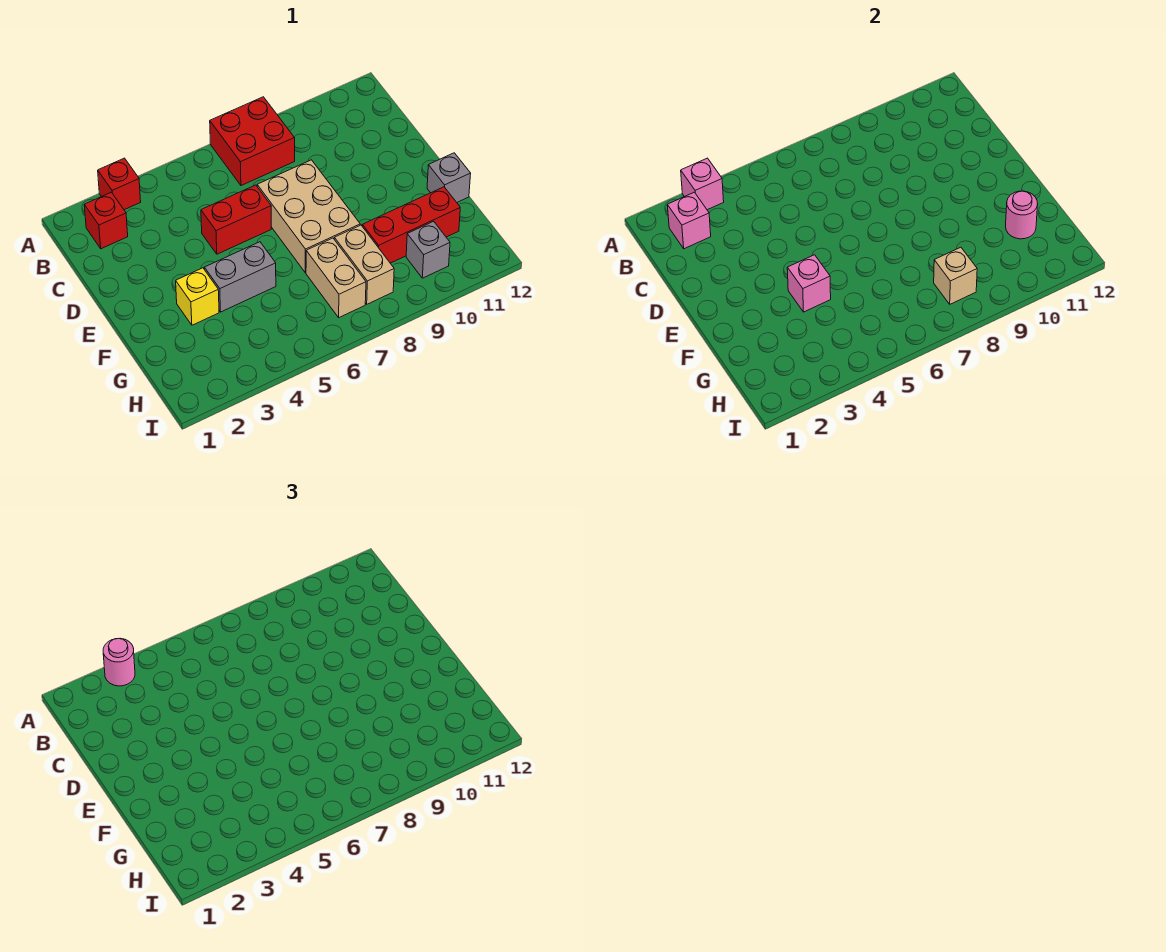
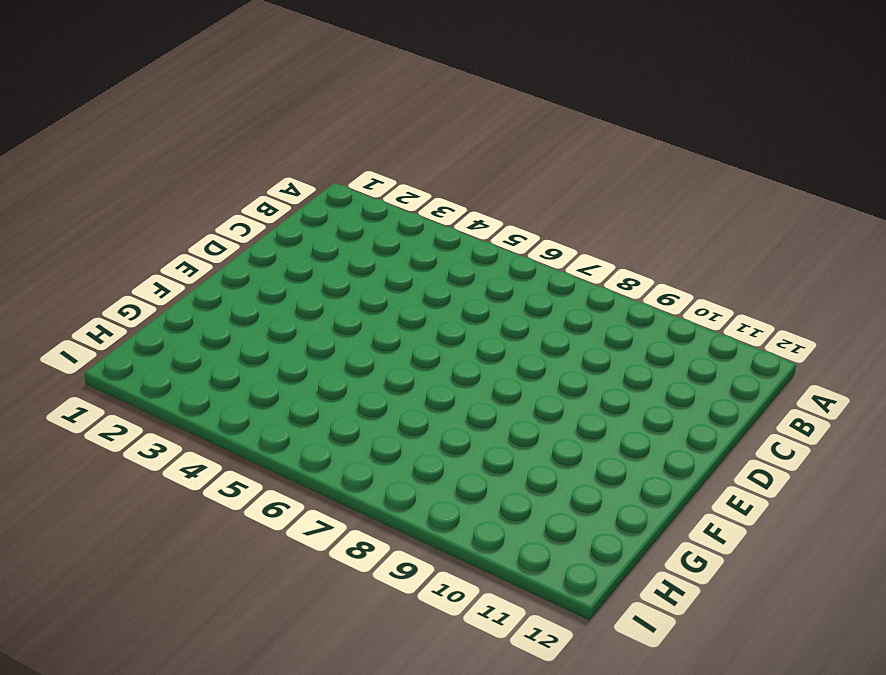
none -> red 1x1 brick [98,158,141,210]
none -> red 2x2 brick [210,97,295,186]
none -> red 1x1 brick [84,192,128,249]

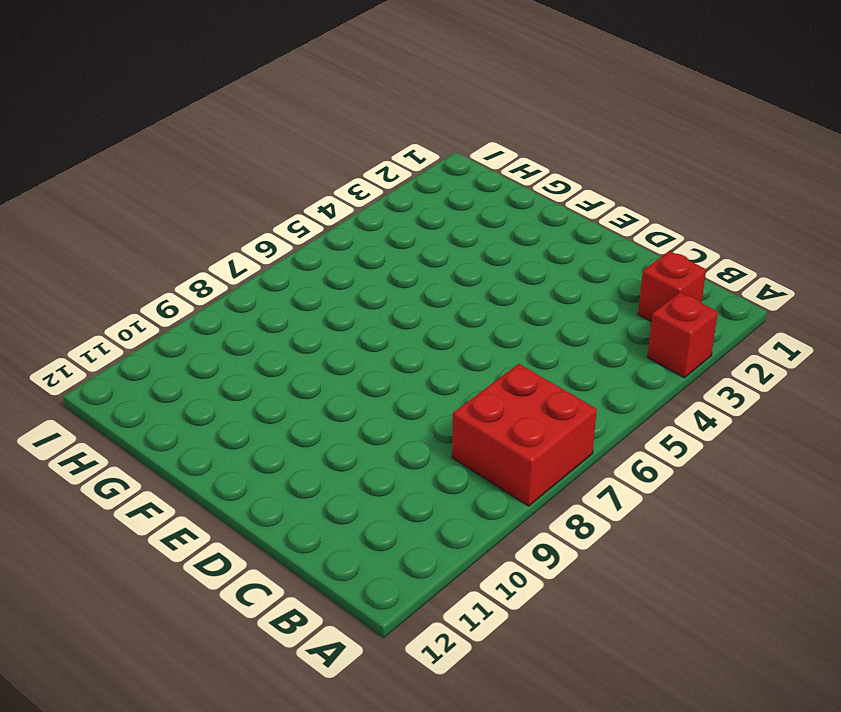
none -> red 1x2 brick [201,185,271,254]
none -> tan 2x3 brick [257,160,360,273]
none -> yellow 1x1 brick [176,268,219,325]

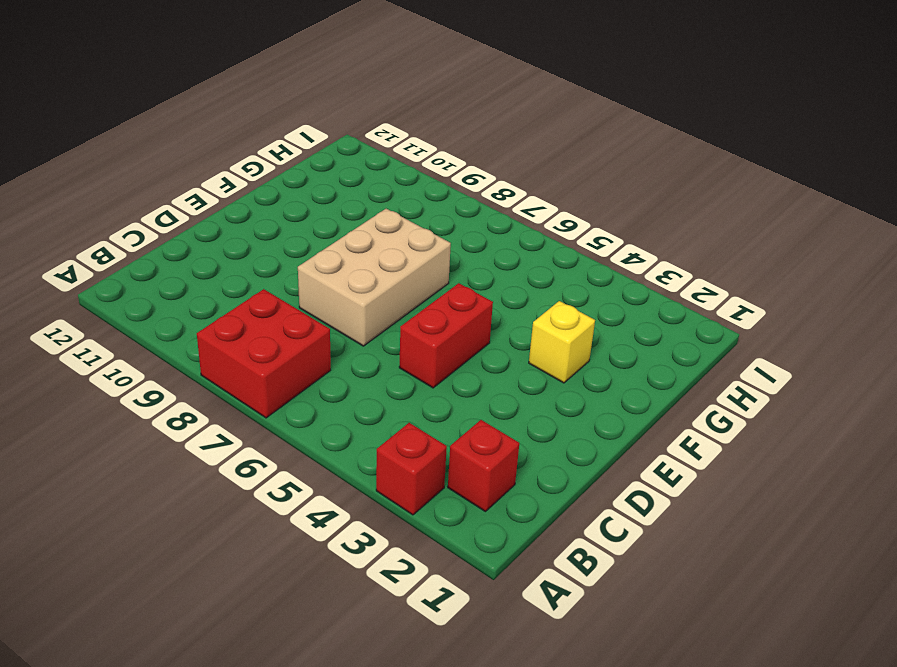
red 1x2 brick [399,283,493,388] -> red 1x2 brick turned to [201,185,271,254]
none -> grey 1x2 brick [204,242,276,312]
none -> grey 1x1 brick [427,153,471,202]
none -> tan 1x2 brick [306,238,366,317]

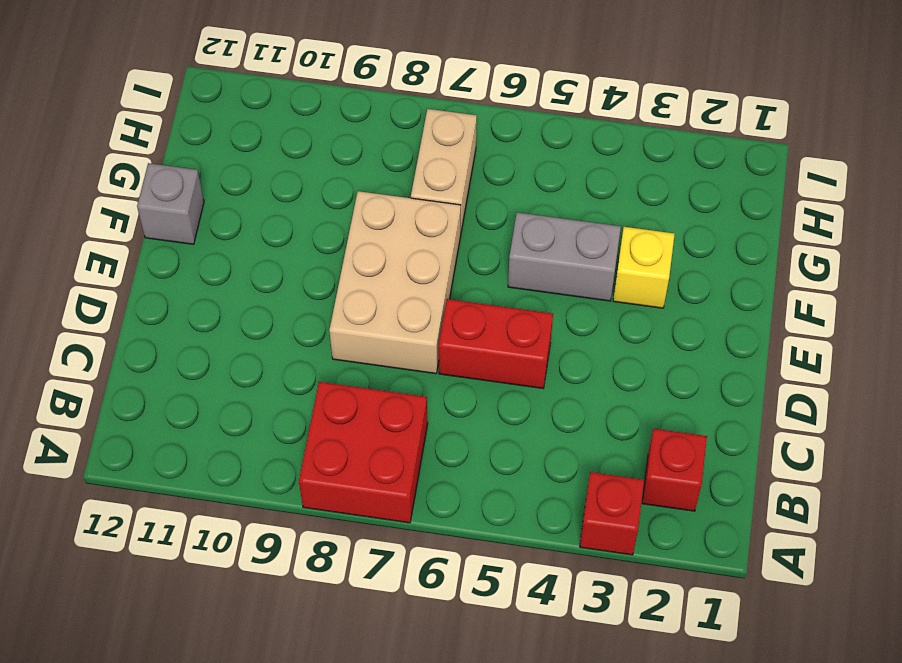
none -> tan 1x2 brick [334,225,394,304]
none -> red 1x3 brick [362,187,460,263]
none -> grey 1x1 brick [406,221,450,278]

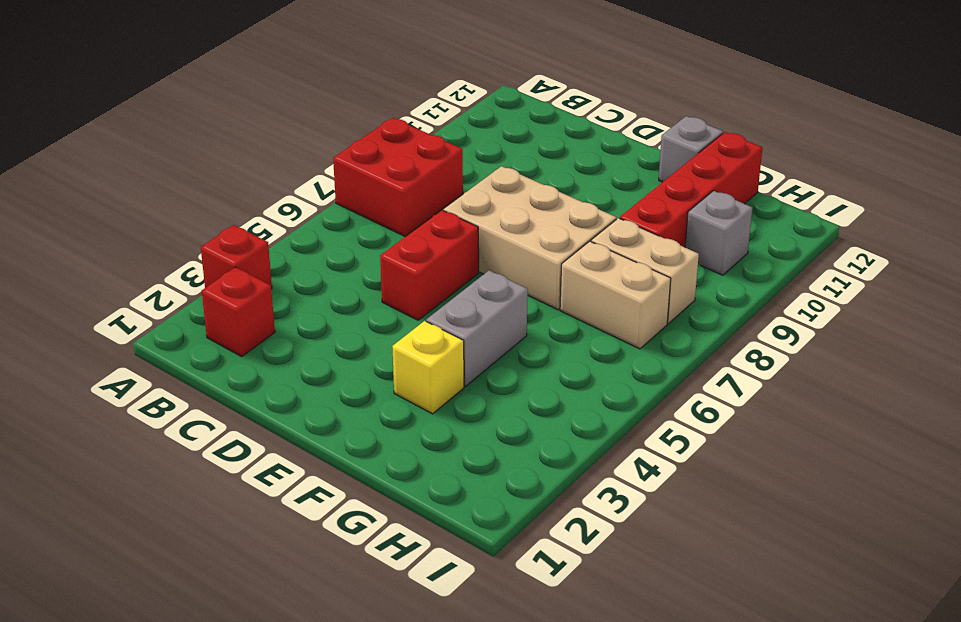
red 1x4 brick [620,132,763,247] -> red 1x3 brick [362,187,460,263]
none -> pink 1x1 brick [681,158,724,210]
none -> pink 1x1 brick [667,192,711,249]
none -> pink 1x1 brick [787,255,831,312]

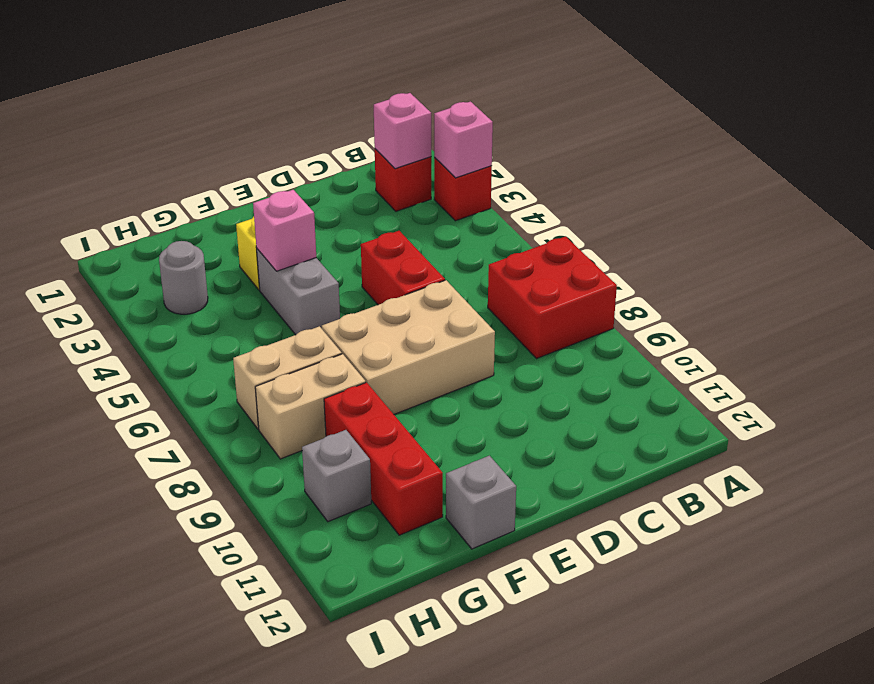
grey 1x1 round brick [159,241,208,314] -> none
none -> pink 1x1 round brick [1006,191,1038,239]
none -> tan 1x1 brick [934,247,977,304]
none -> pink 1x1 round brick [103,638,135,686]

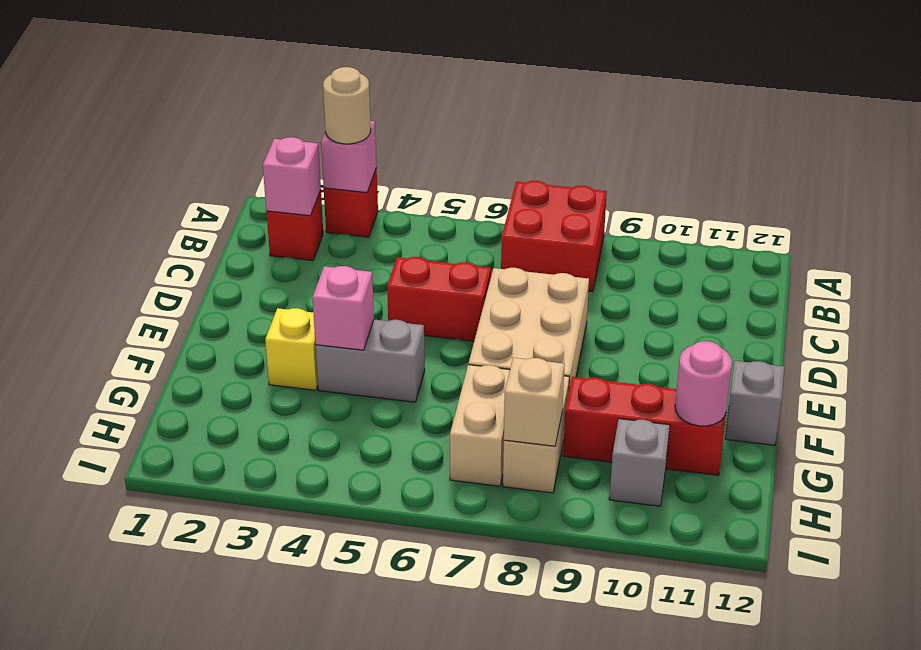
tan 1x1 round brick [323,67,371,144] -> pink 1x1 round brick [103,638,135,686]

